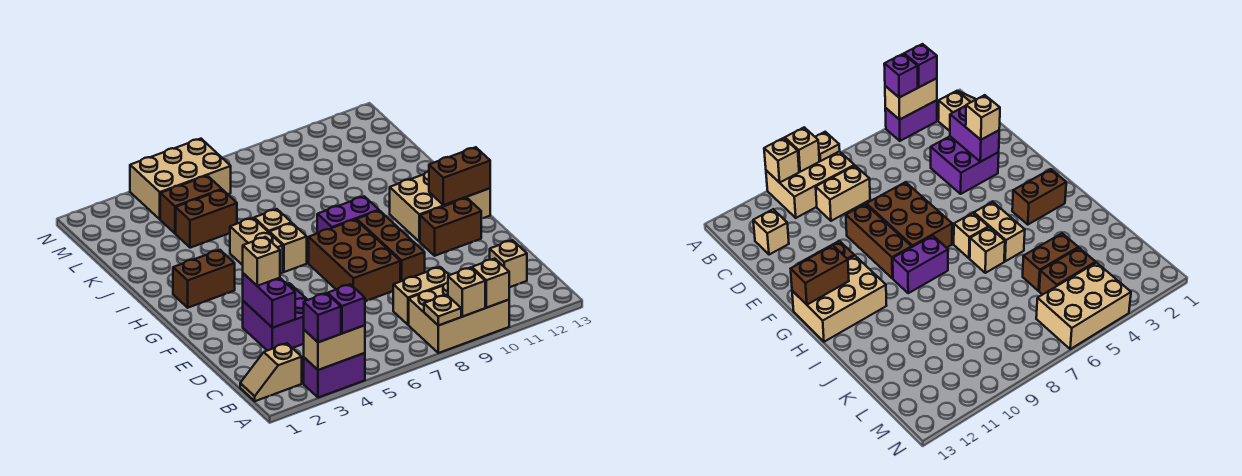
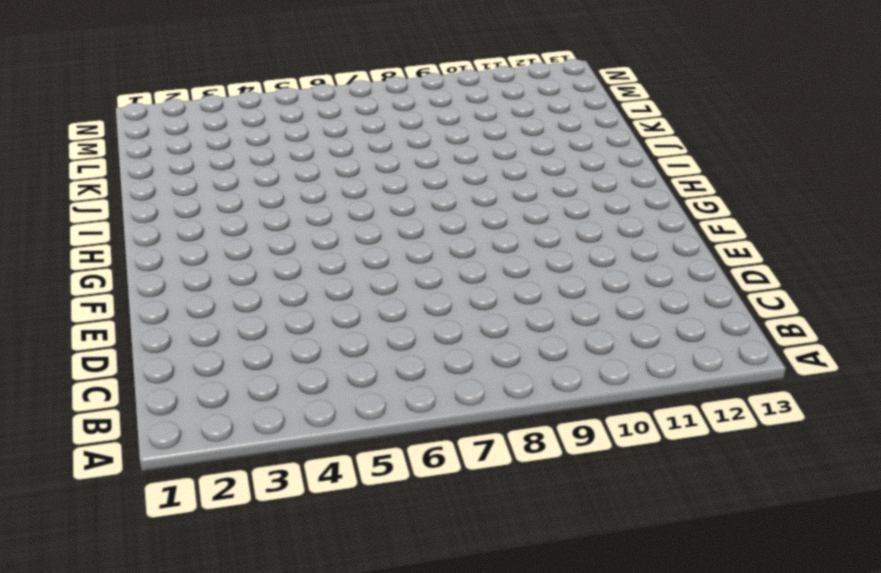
none -> purple 1x2 brick [304,353,365,398]
none -> tan 2x3 brick [409,283,509,353]
none -> tan 1x2 slope [240,344,302,401]

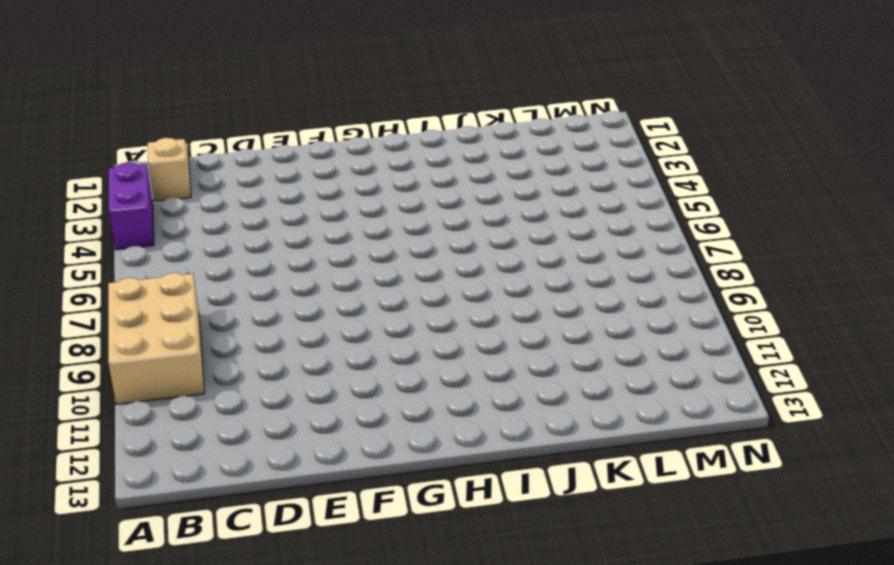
none -> tan 1x2 brick [393,267,449,325]
none -> tan 1x1 brick [490,240,527,287]
none -> purple 2x2 brick [243,283,307,351]

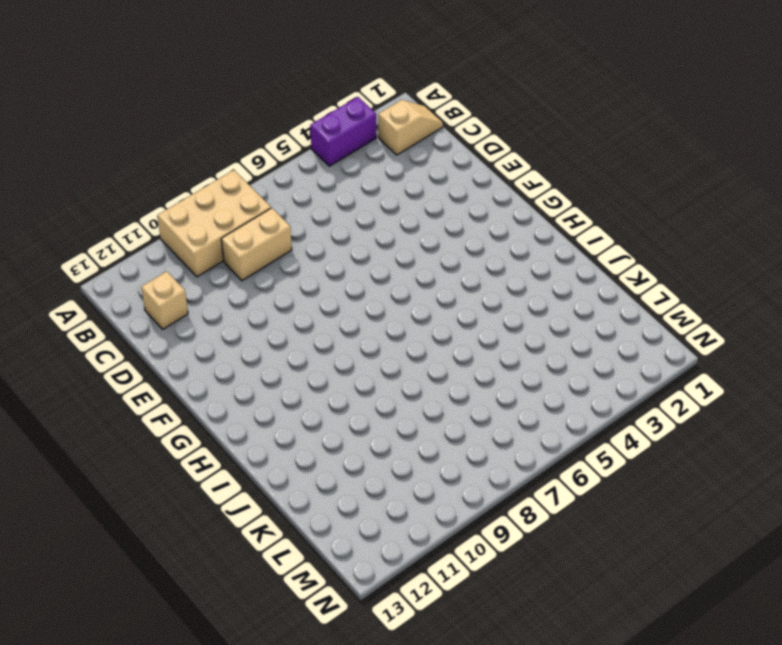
none -> purple 2x2 brick [243,283,307,351]
none -> brown 2x3 brick [309,219,400,301]
none -> brown 1x3 brick [357,211,425,281]

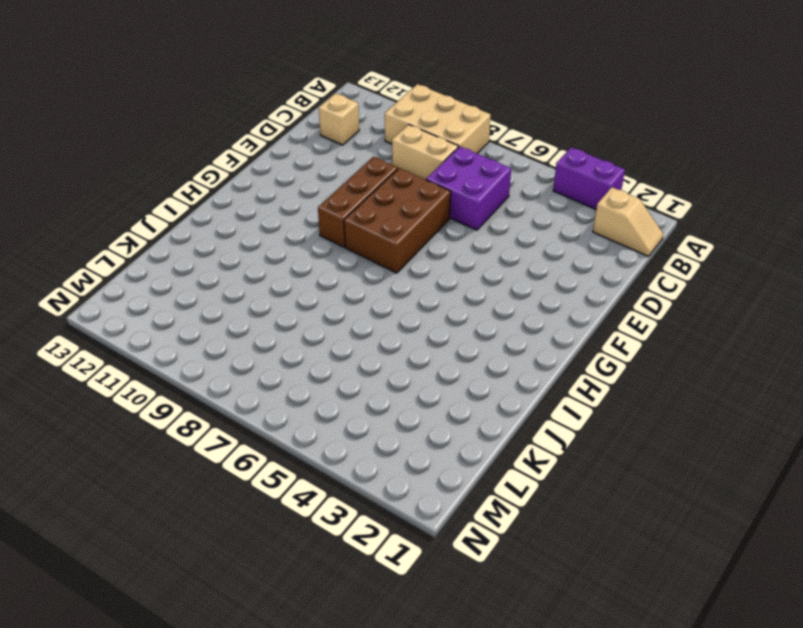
purple 2x2 brick [426,146,511,230] -> purple 2x2 brick moved to [243,283,307,351]
none -> brown 1x2 brick [420,198,481,256]
none -> tan 2x3 brick [390,171,490,242]
none -> brown 1x2 brick [173,250,235,308]

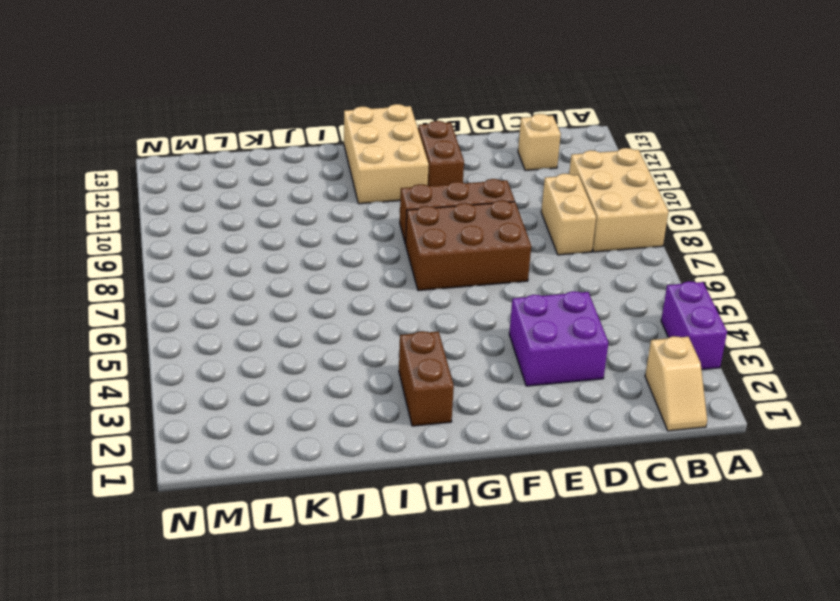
none -> tan 1x2 brick [230,218,283,274]
none -> tan 1x1 brick [269,223,307,272]
none -> purple 1x2 brick [317,196,379,233]

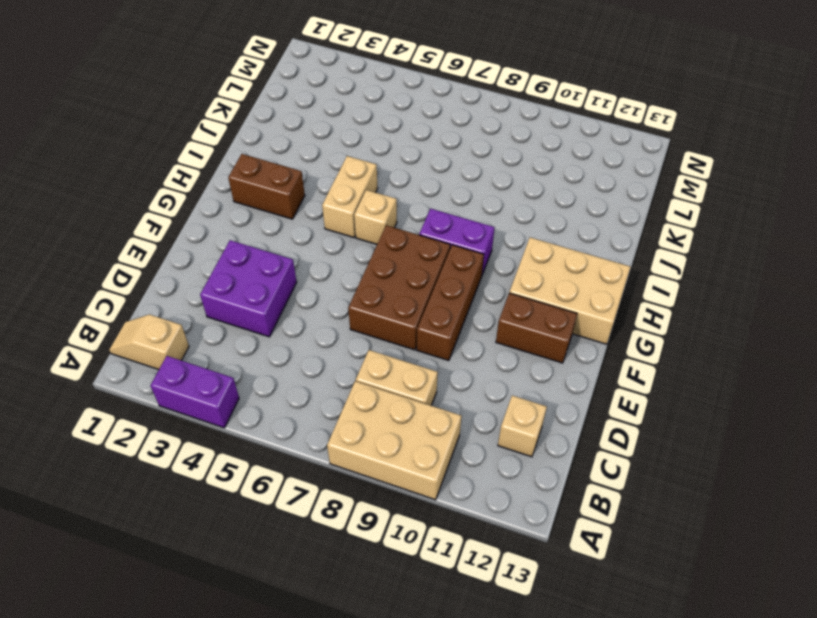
none -> tan 1x1 brick [254,209,292,232]
none -> brown 1x2 brick [176,190,237,248]
none -> brown 1x2 brick [160,176,222,234]

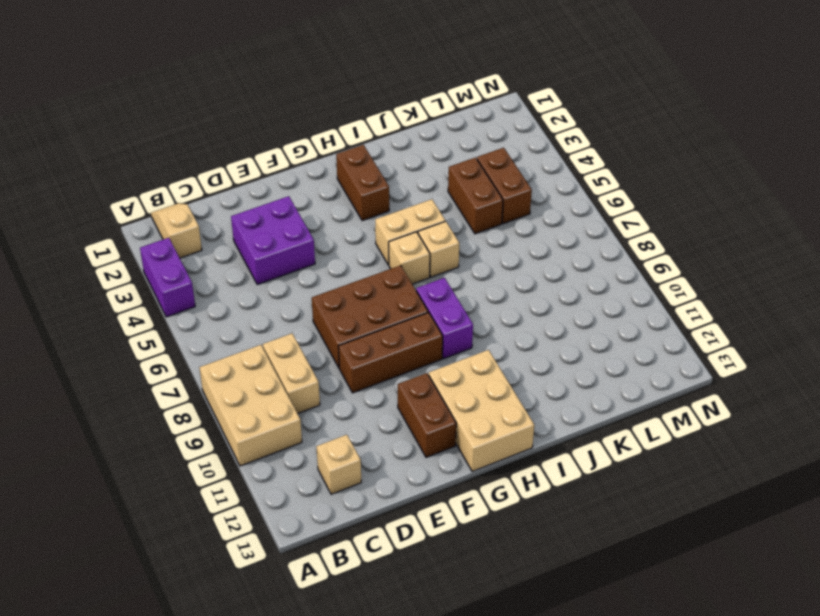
none -> tan 2x3 brick [130,139,231,219]
none -> tan 1x2 brick [304,325,365,370]
none -> tan 1x1 plate [424,295,461,325]

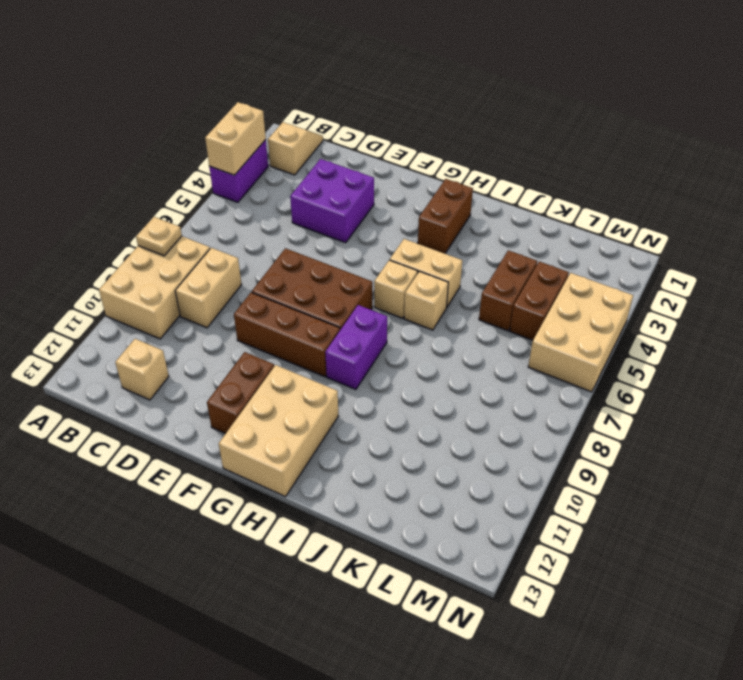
none -> tan 1x1 brick [448,267,485,316]
none -> tan 1x1 brick [472,259,509,308]
none -> purple 1x2 brick [243,273,295,328]

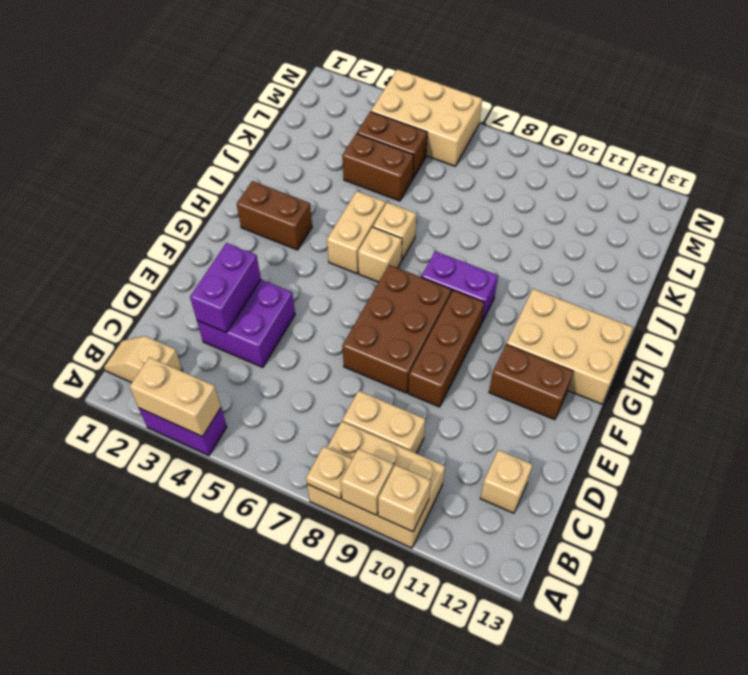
none -> brown 1x2 brick [429,147,490,205]
none -> purple 1x1 brick [304,293,341,342]
none -> purple 1x1 brick [328,284,365,333]

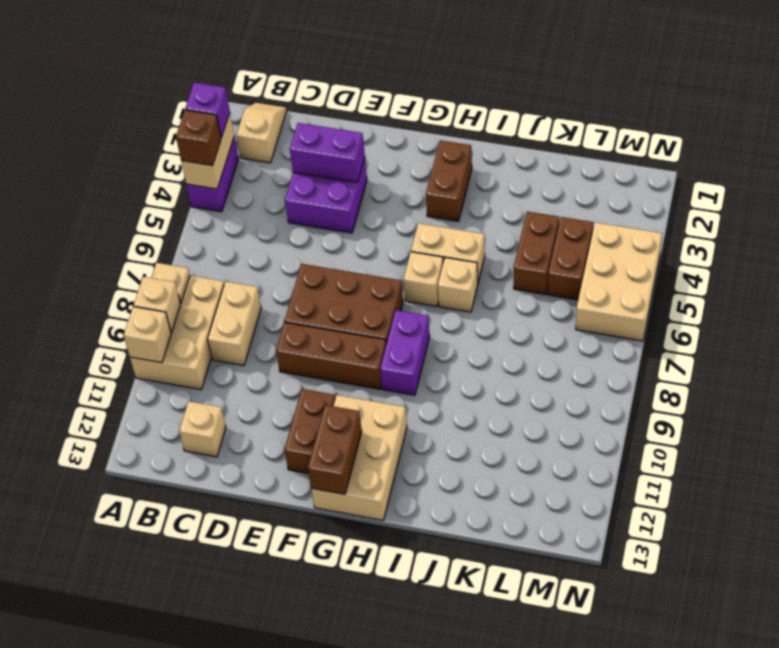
brown 1x1 brick [176,110,221,166] -> purple 1x1 brick [328,284,365,333]
none -> tan 1x1 brick [243,237,280,286]

